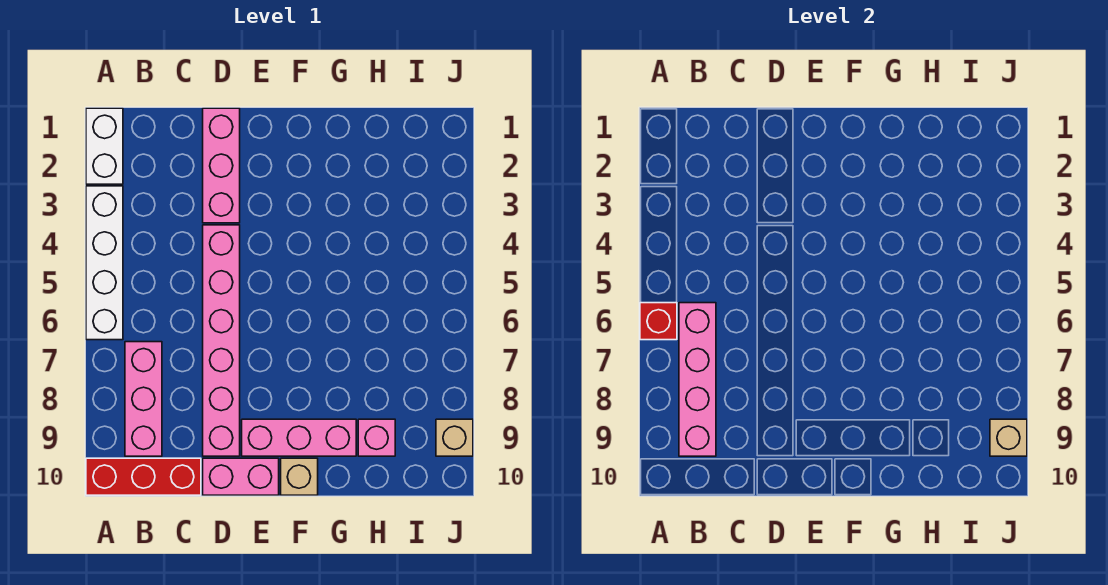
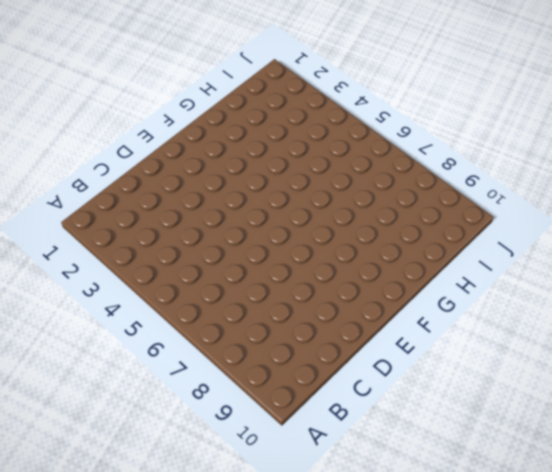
none -> white 1x2 brick [86,108,123,184]
none -> white 1x4 brick [86,186,123,340]
none -> red 1x3 brick [86,458,201,495]

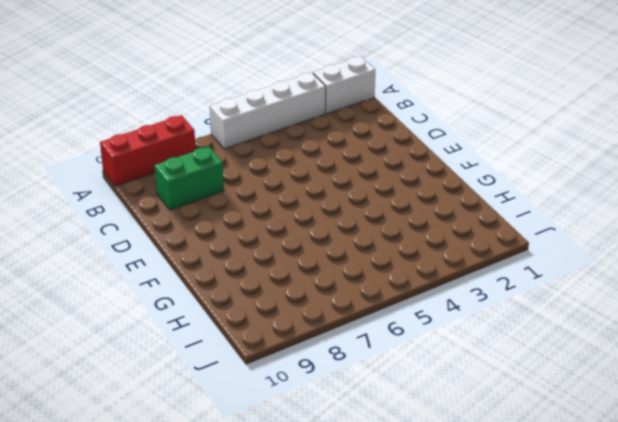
red 1x3 brick [100,115,196,186] -> red 1x3 brick turned to [86,458,201,495]
green 1x2 brick [155,147,224,210] -> none
none -> pink 1x3 brick [125,342,162,456]
none -> pink 1x3 brick [203,108,240,223]
none -> pink 1x6 brick [203,225,240,456]

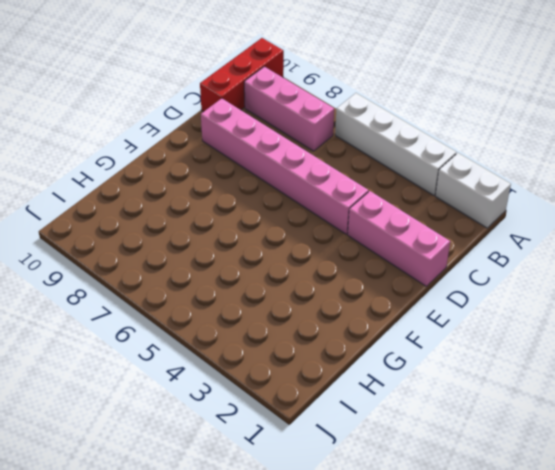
none -> pink 1x2 brick [203,458,279,495]
none -> pink 1x3 brick [242,419,356,456]
none -> tan 1x1 brick [281,458,318,495]

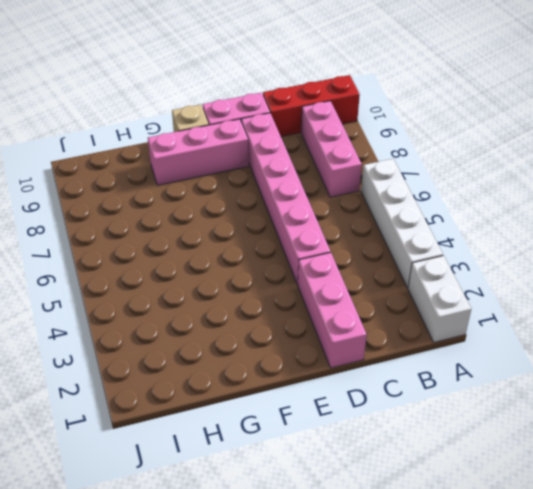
none -> pink 1x1 brick [358,419,395,456]
none -> tan 1x1 brick [436,419,473,456]
none -> red 1x1 brick [640,303,677,340]

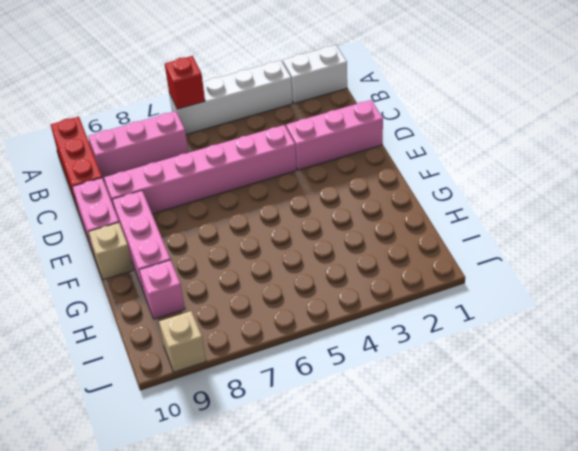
none -> pink 1x4 brick [679,303,716,456]
none -> tan 1x1 brick [990,419,1027,456]

